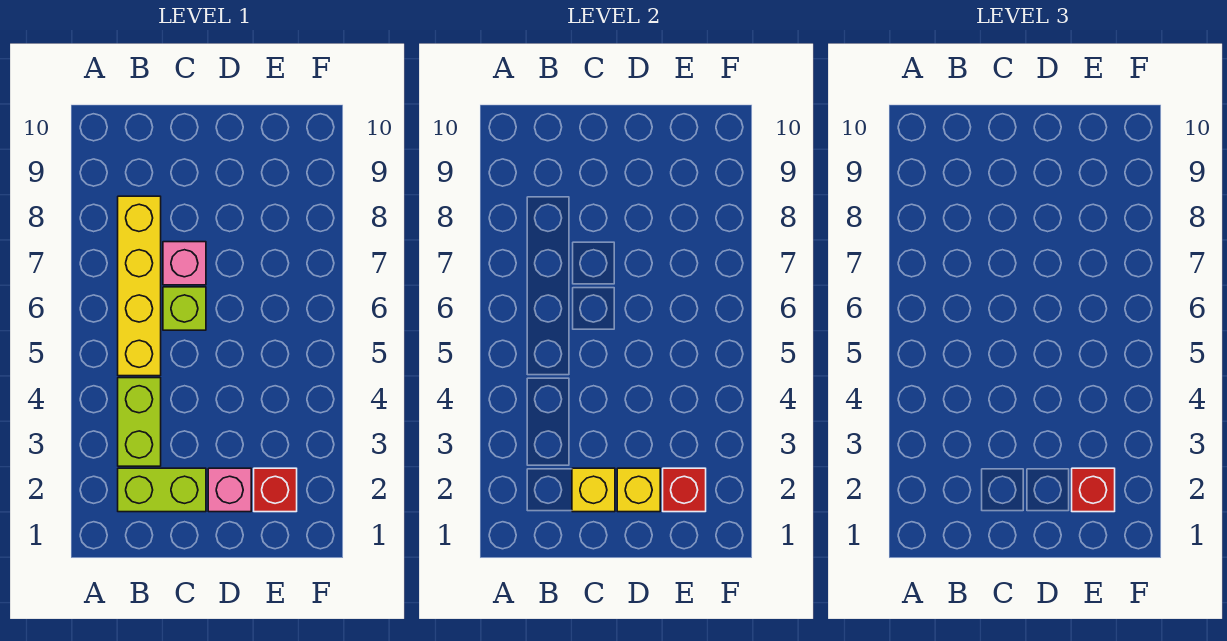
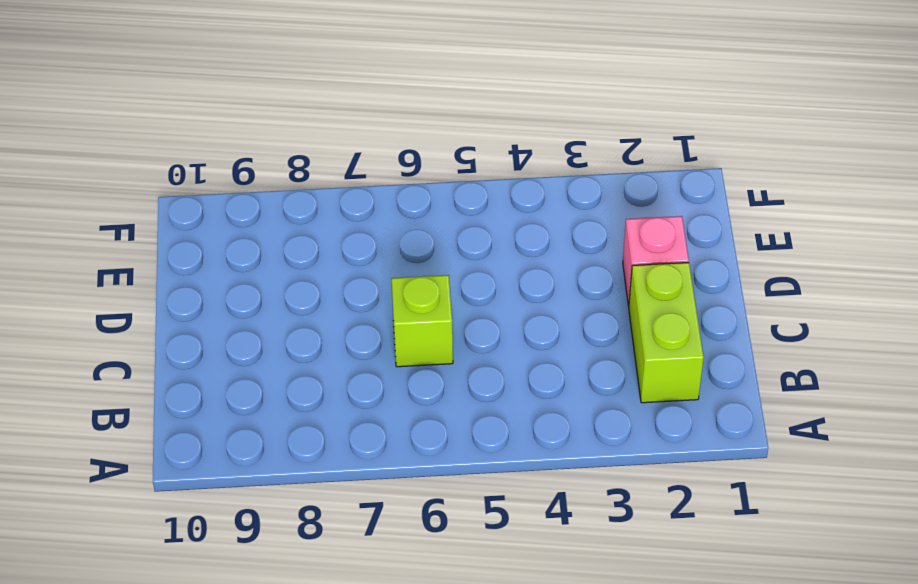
none -> lime 1x2 brick [118,378,161,466]
none -> yellow 1x4 brick [118,196,161,376]

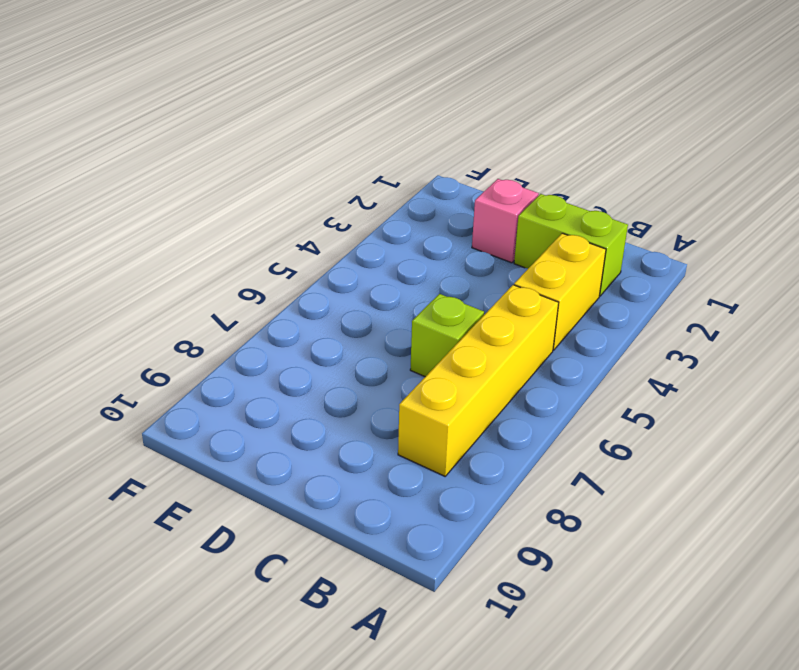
yellow 1x2 brick [514,233,606,350] -> lime 1x2 brick [118,378,161,466]
none -> pink 1x1 brick [163,242,206,285]
none -> red 1x1 brick [254,468,297,512]

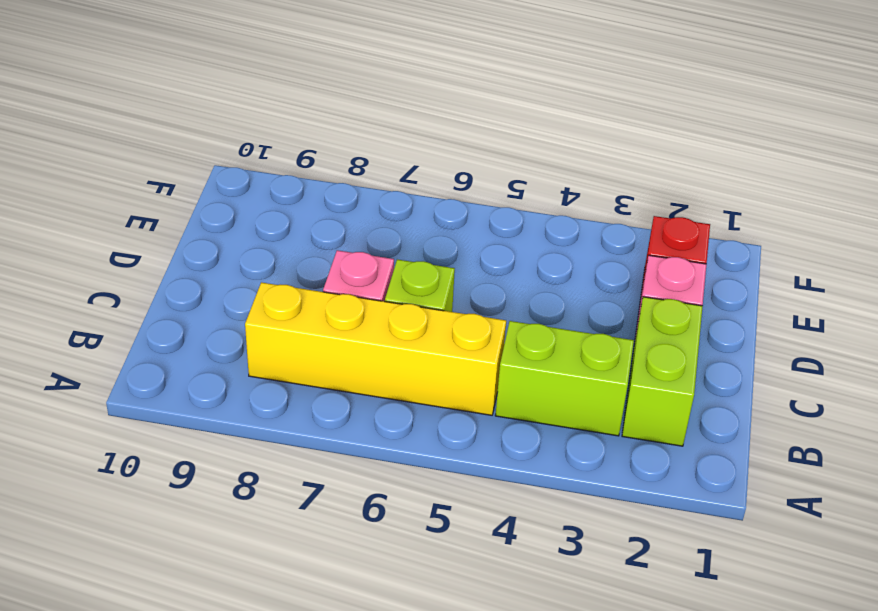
none -> yellow 1x1 brick [572,468,615,512]
none -> yellow 1x1 brick [617,468,660,512]

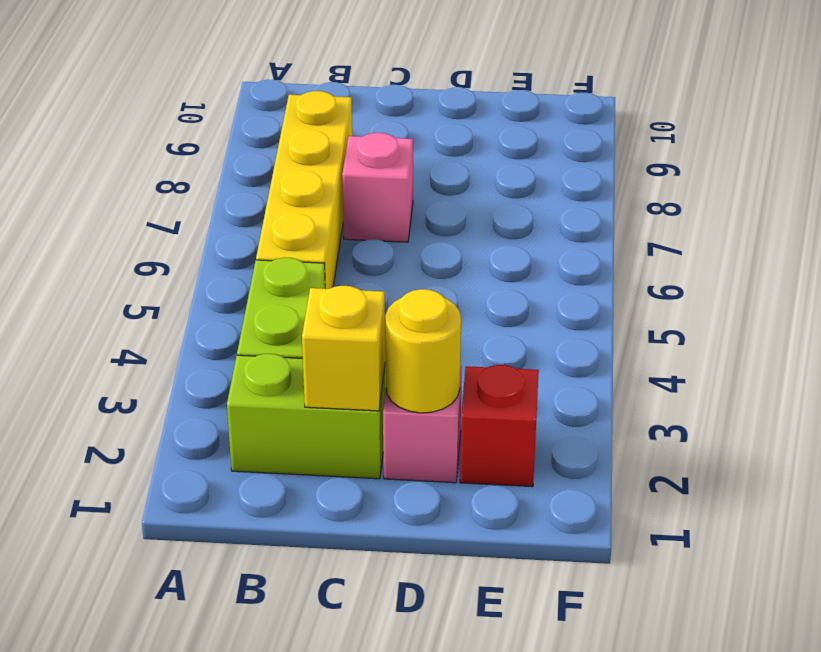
yellow 1x1 round brick [385,289,461,413] -> yellow 1x1 brick [617,468,660,512]
none -> lime 1x1 brick [163,287,206,330]
none -> red 1x1 brick [663,468,706,512]

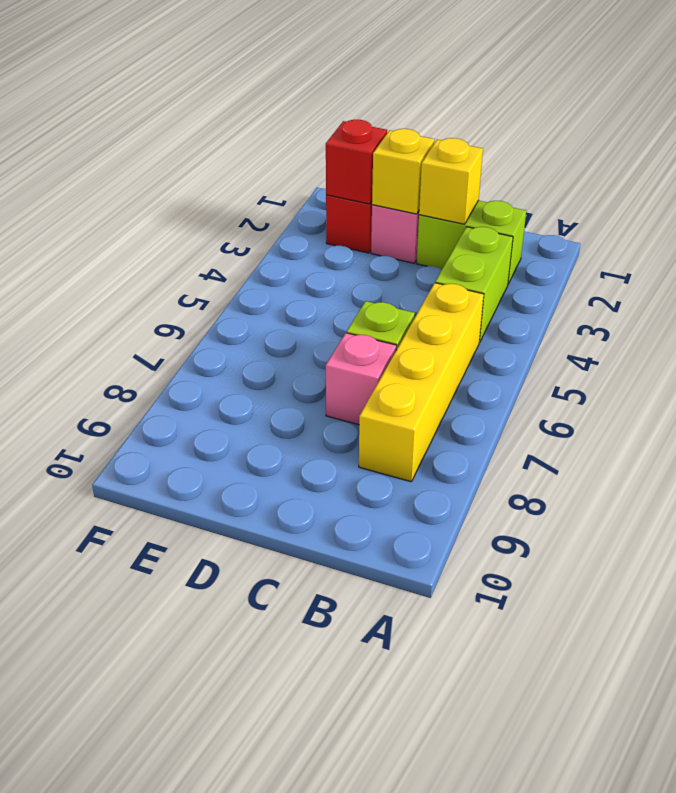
none -> red 1x1 brick [1072,468,1115,512]

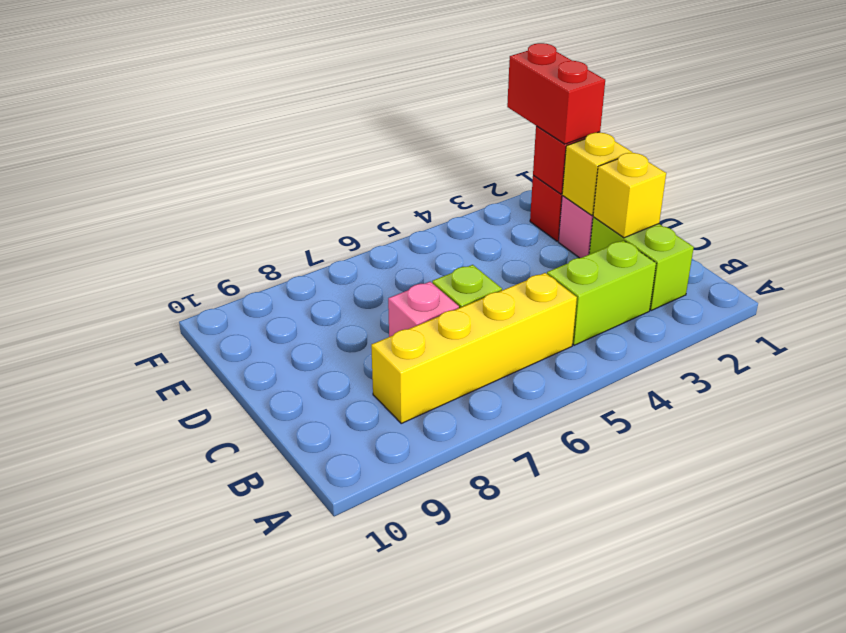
red 1x2 brick [507,43,605,144] -> red 1x1 brick [1072,468,1115,512]

